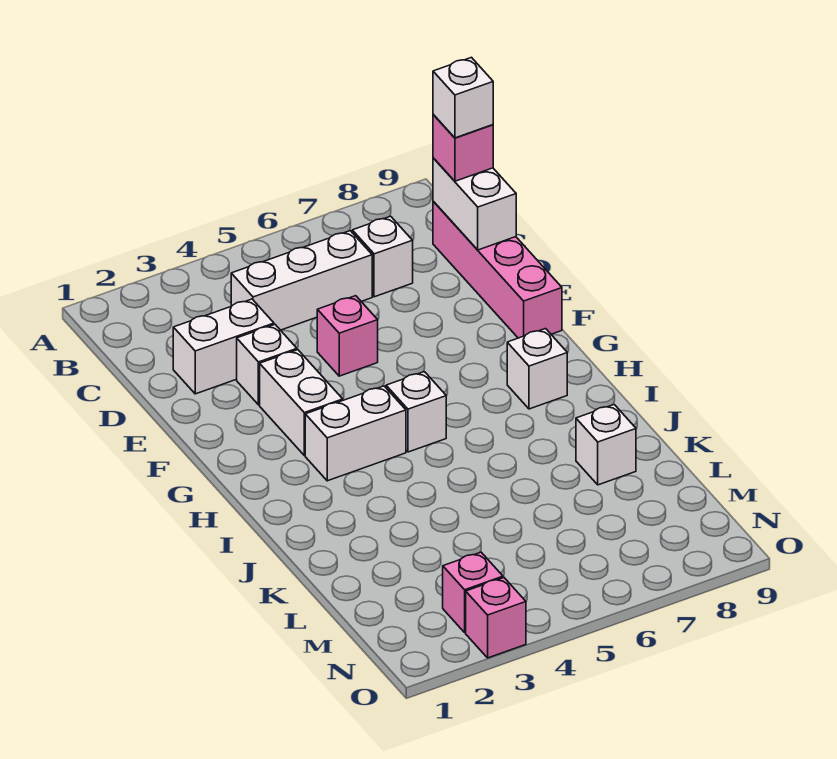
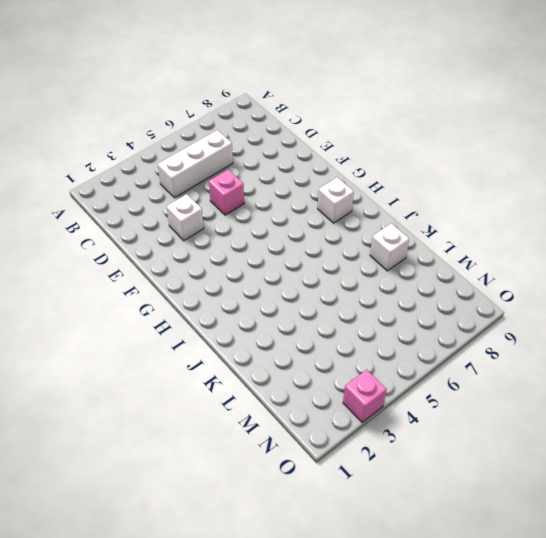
none -> white 1x1 brick [352,216,413,297]
none -> pink 1x4 brick [433,201,562,338]
none -> white 1x2 brick [173,299,274,394]

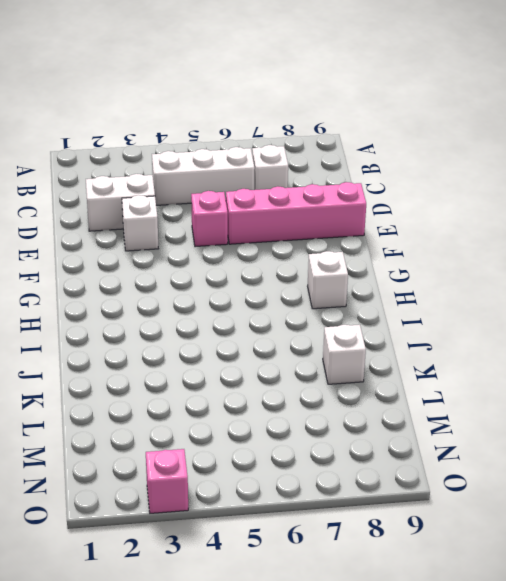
pink 1x4 brick [226,182,366,244] -> pink 1x4 brick turned to [433,201,562,338]
none -> white 1x2 brick [260,350,343,455]
none -> white 1x2 brick [305,386,406,481]
none -> white 1x1 brick [386,372,446,452]

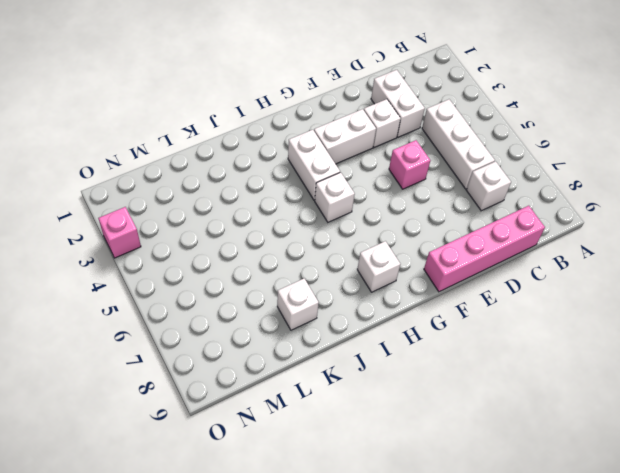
none -> pink 1x1 brick [443,552,503,633]
none -> white 1x2 brick [433,158,516,250]
none -> pink 1x1 brick [433,114,493,181]

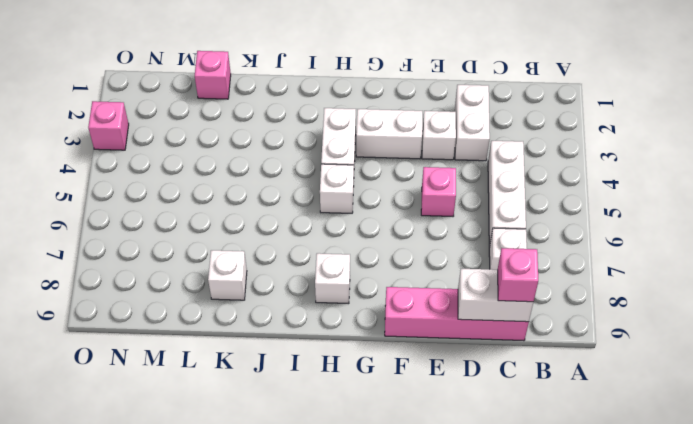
pink 1x1 brick [195,51,231,99] -> pink 1x1 brick moved to [443,552,503,633]
none -> white 1x1 brick [433,57,493,138]

